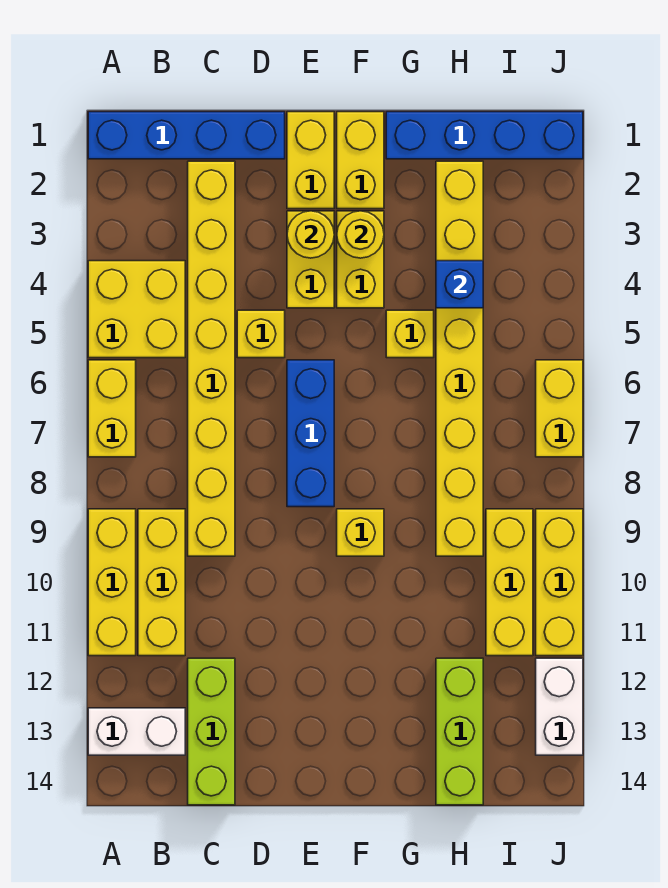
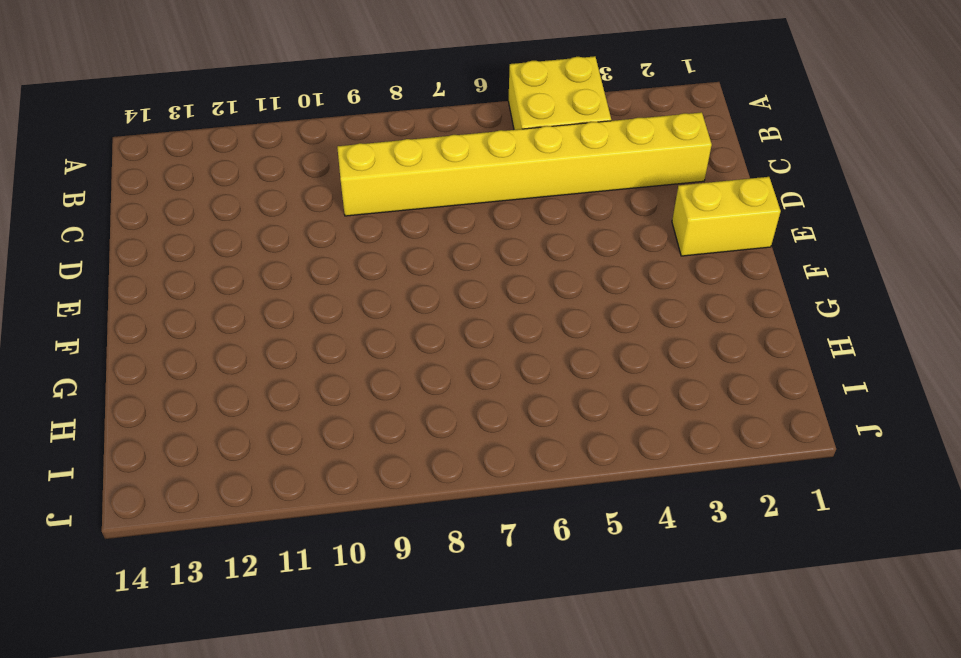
none -> blue 1x4 brick [88,112,285,159]
none -> yellow 1x2 brick [88,360,136,457]
none -> yellow 1x3 brick [88,509,136,656]

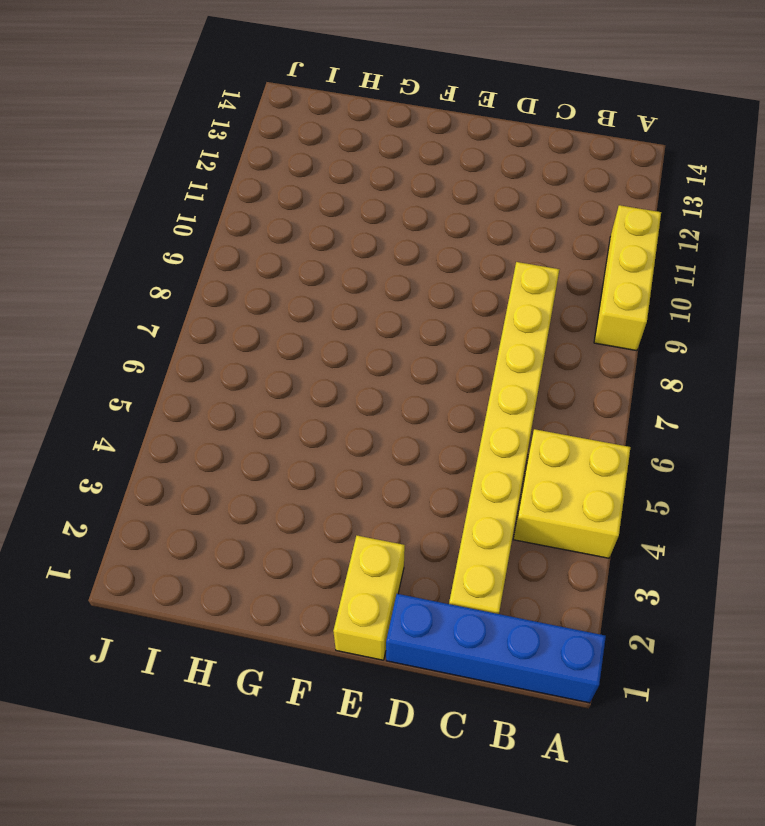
none -> yellow 1x2 brick [88,360,136,457]
none -> white 1x2 brick [88,708,185,755]
none -> yellow 1x3 brick [138,509,185,656]

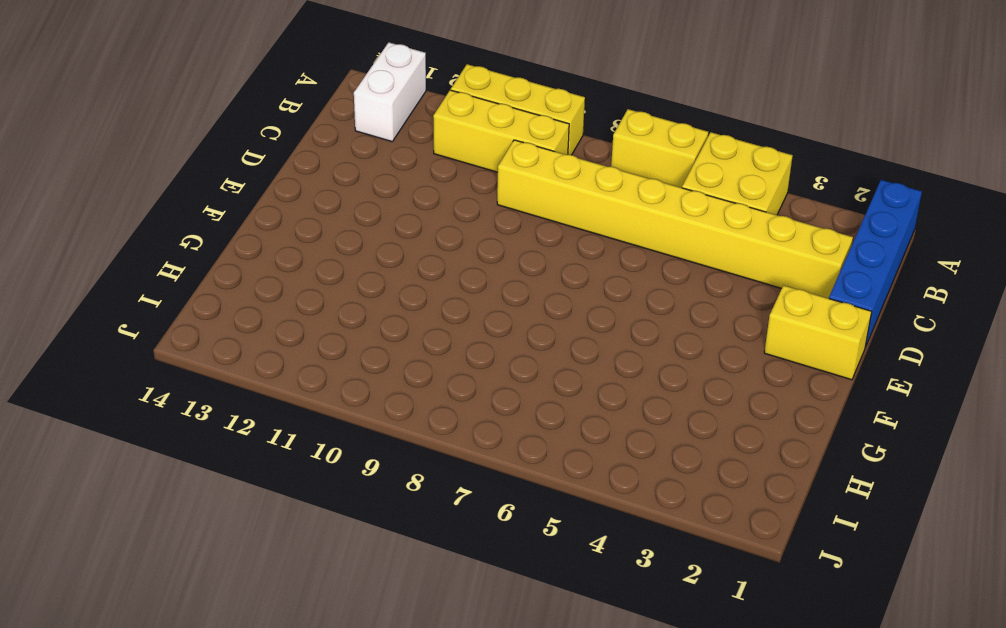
none -> lime 1x3 brick [188,658,235,805]
none -> yellow 1x1 brick [237,310,285,358]
none -> yellow 1x2 brick [287,211,334,308]

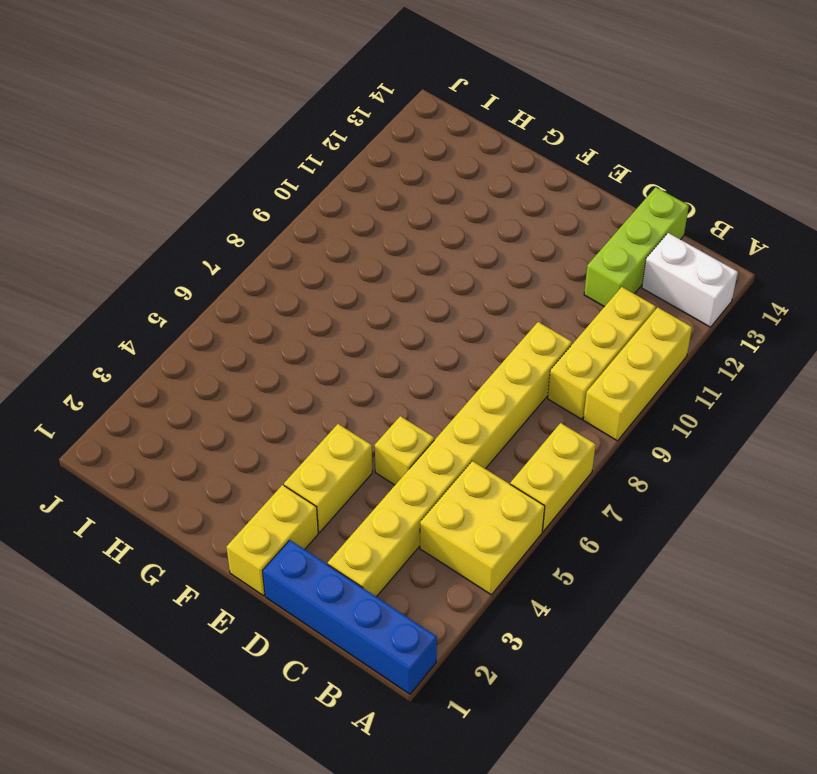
none -> blue 1x3 brick [287,360,334,507]
none -> yellow 1x2 brick [337,112,384,209]
none -> yellow 1x2 brick [337,211,384,308]

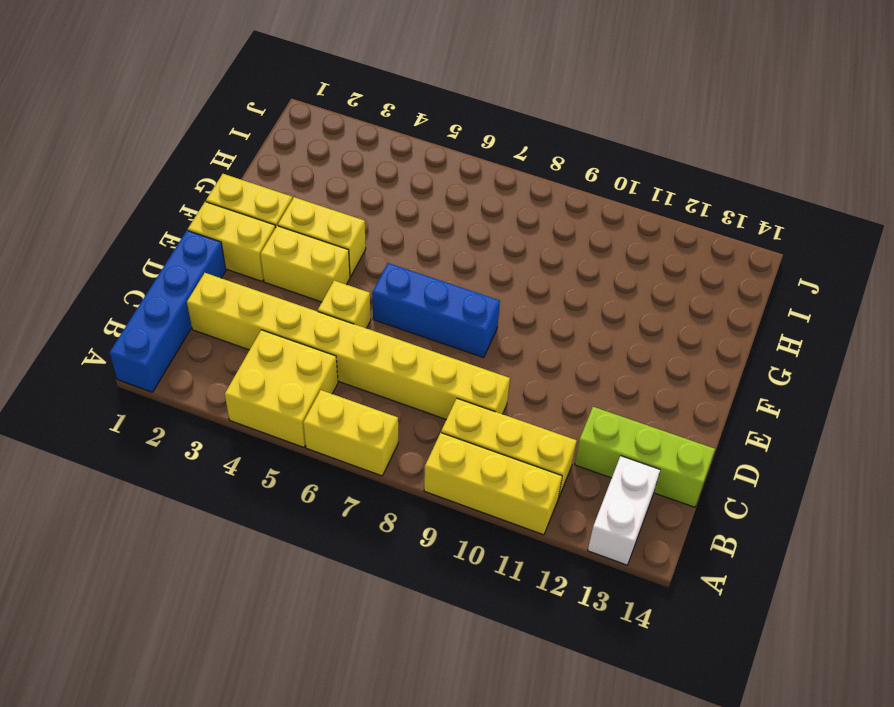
none -> yellow 1x1 brick [337,509,384,556]
none -> blue 1x4 brick [386,112,583,159]
none -> yellow 1x1 brick [386,310,434,358]

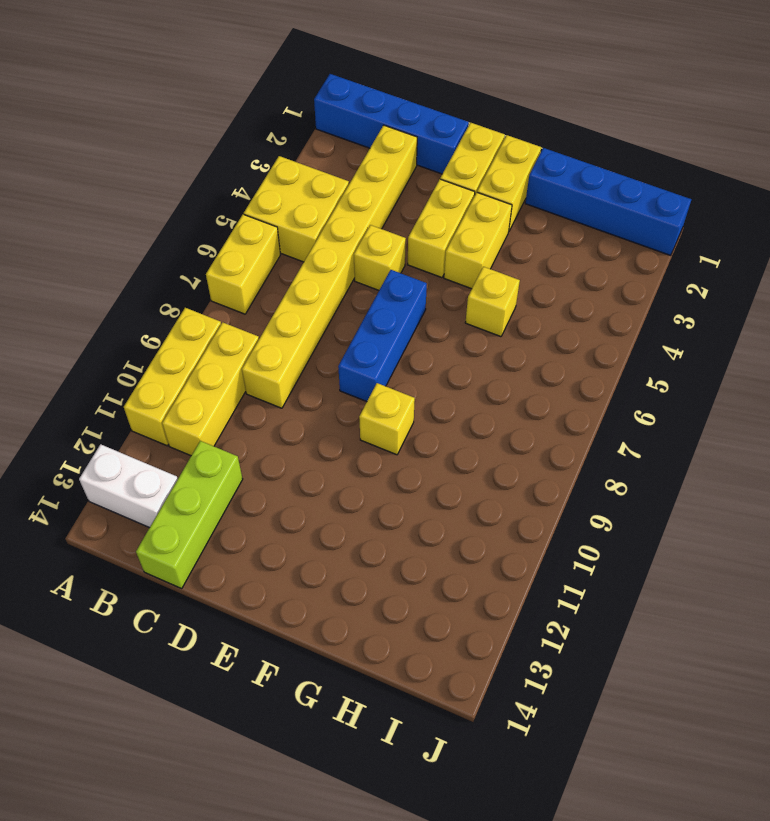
none -> yellow 1x8 brick [436,161,483,556]
none -> lime 1x3 brick [436,658,483,805]
none -> yellow 1x3 brick [486,509,533,656]

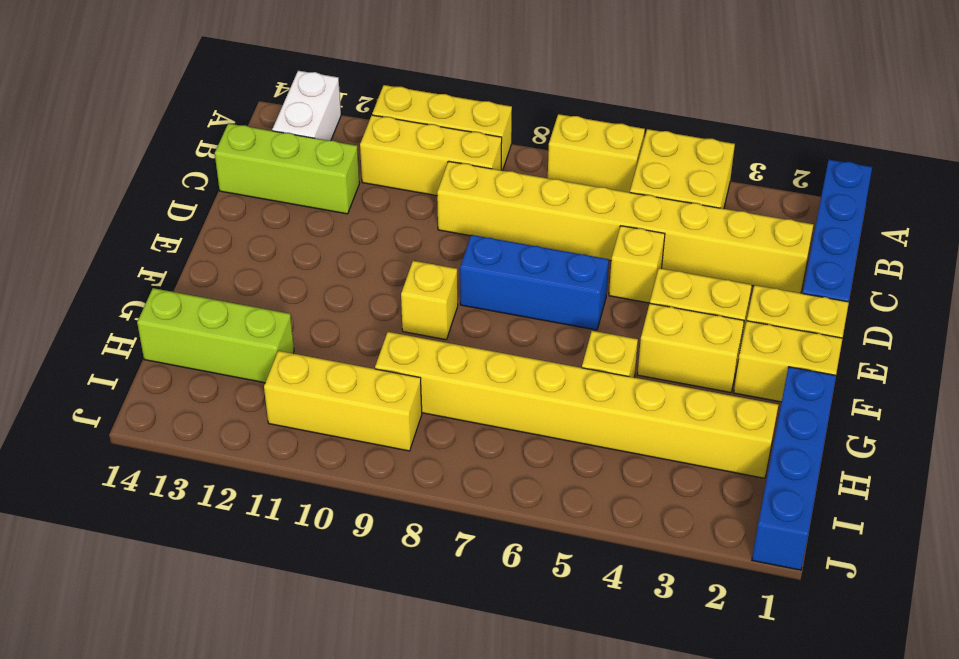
none -> yellow 1x2 brick [536,360,583,457]
none -> yellow 1x3 brick [536,509,583,656]
none -> white 1x2 brick [536,658,583,755]

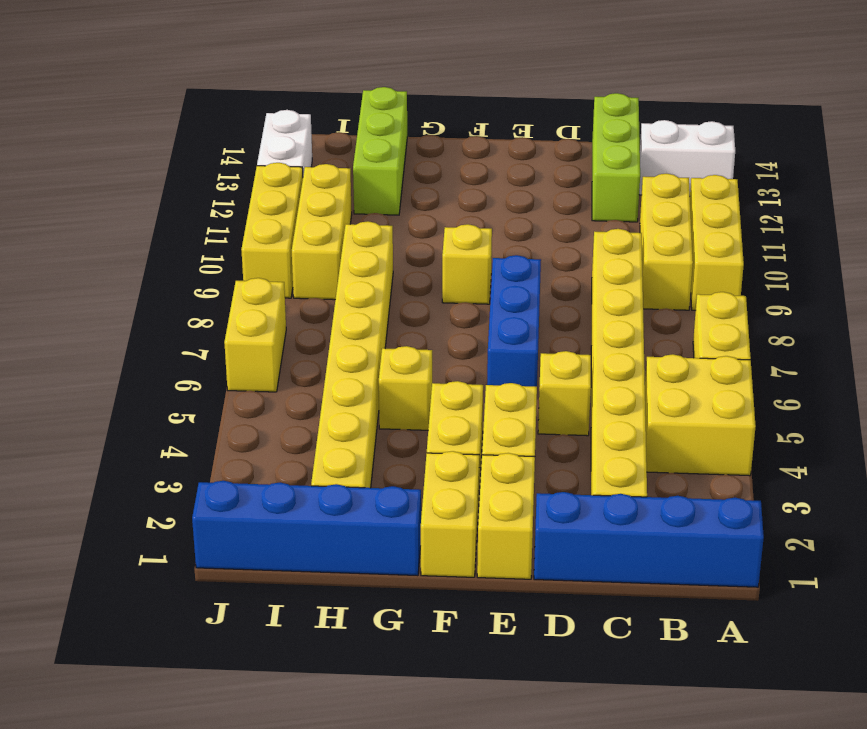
none -> yellow 1x1 round brick [287,211,334,258]
none -> yellow 1x1 round brick [337,211,384,258]
none -> blue 1x1 brick [436,261,483,308]

